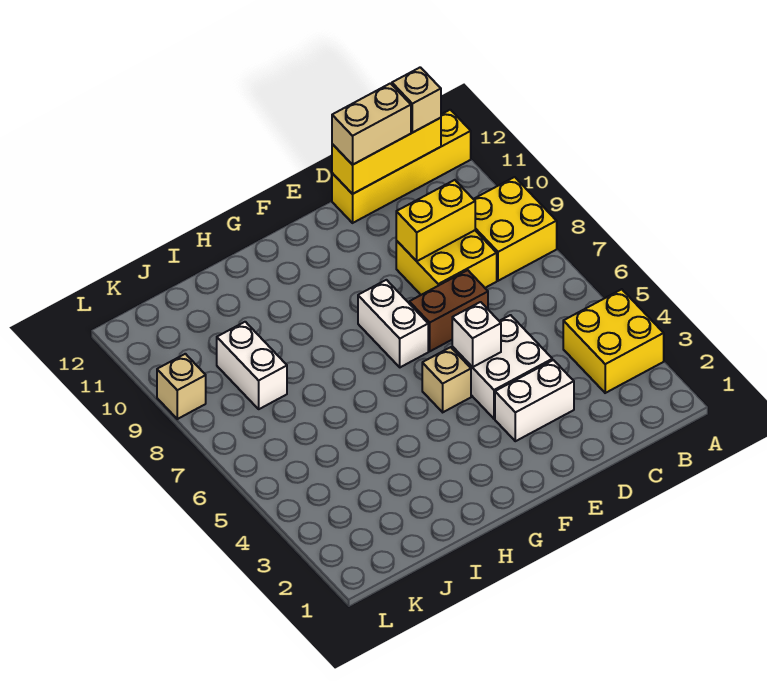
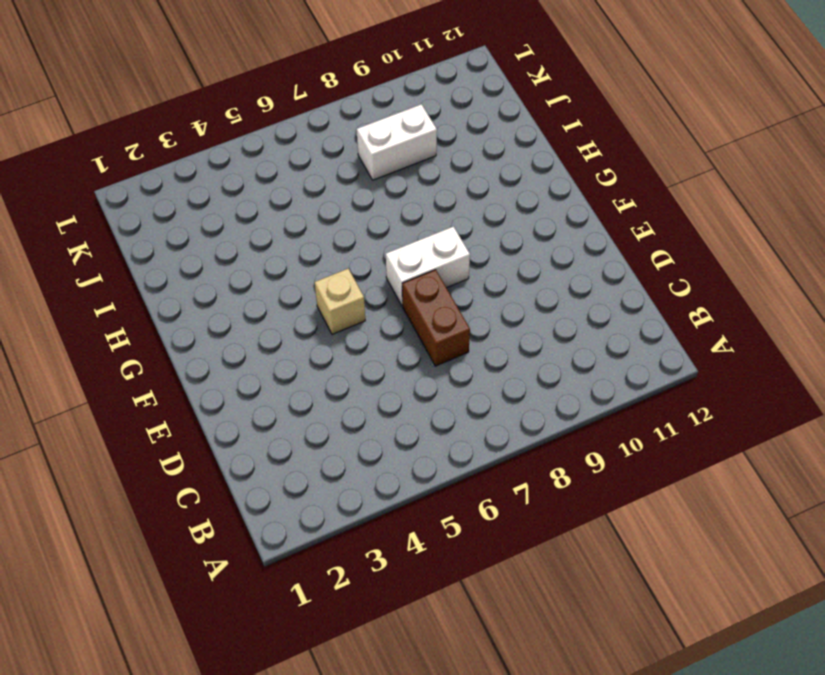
none -> yellow 2x2 brick [563,289,664,393]
none -> yellow 2x2 brick [474,177,557,281]
none -> yellow 1x4 brick [332,110,471,223]

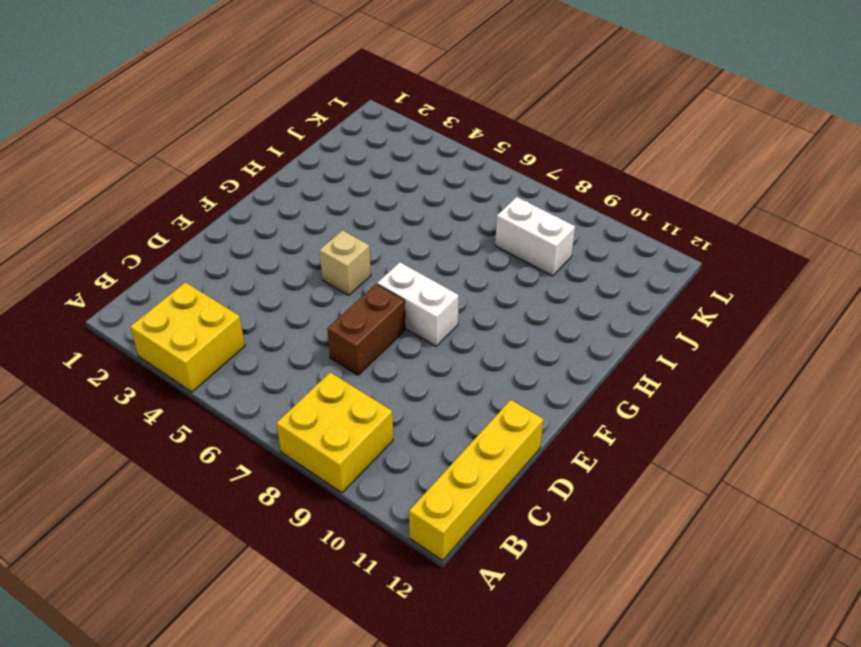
none -> yellow 2x2 brick [396,230,497,295]
none -> white 1x2 brick [495,360,574,441]
none -> white 2x2 brick [452,315,552,419]

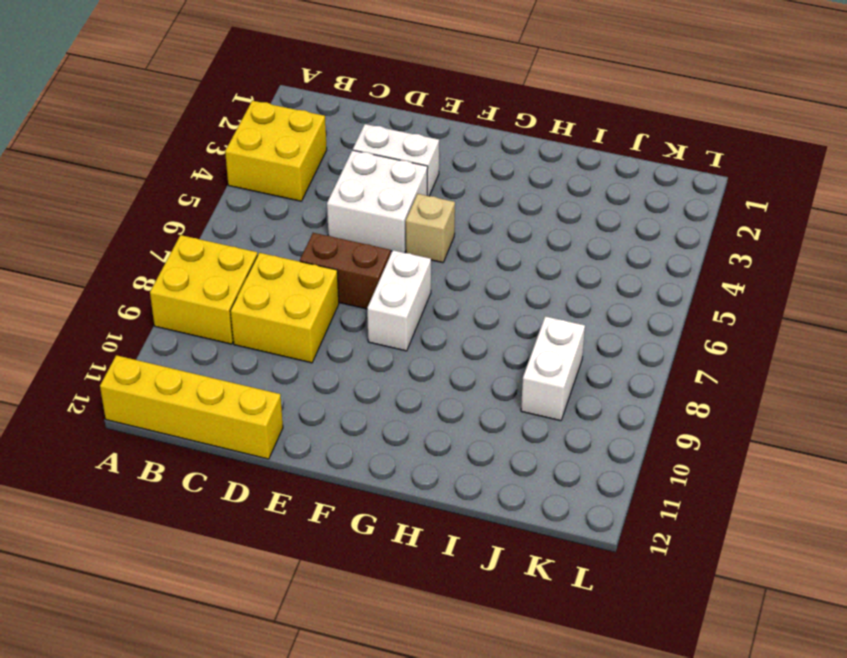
none -> tan 1x1 brick [157,354,206,419]
none -> yellow 1x3 brick [332,118,441,194]
none -> yellow 1x2 brick [396,180,475,261]

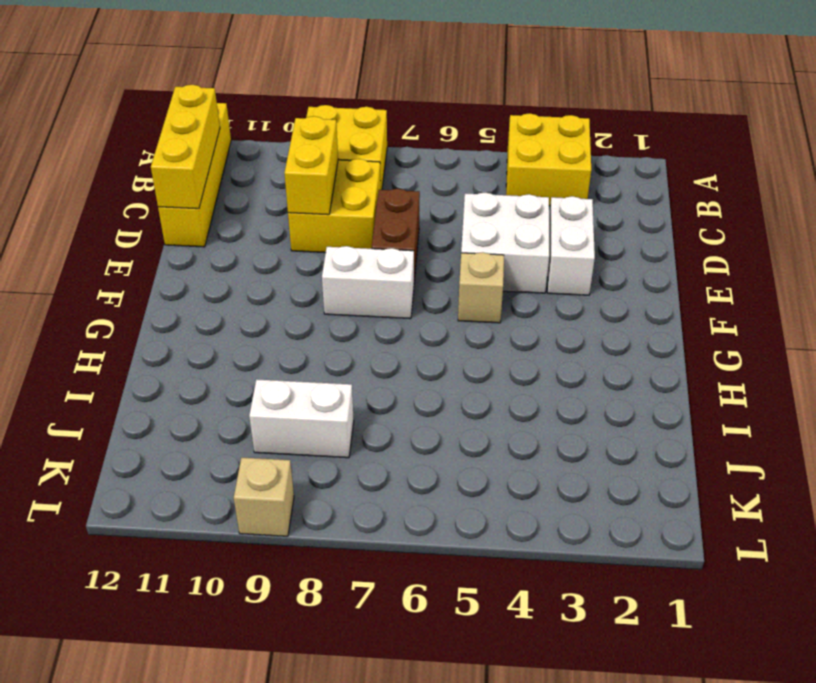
none -> white 1x1 brick [452,302,501,367]
none -> tan 1x1 brick [392,67,441,133]
none -> tan 1x2 brick [332,83,411,165]

